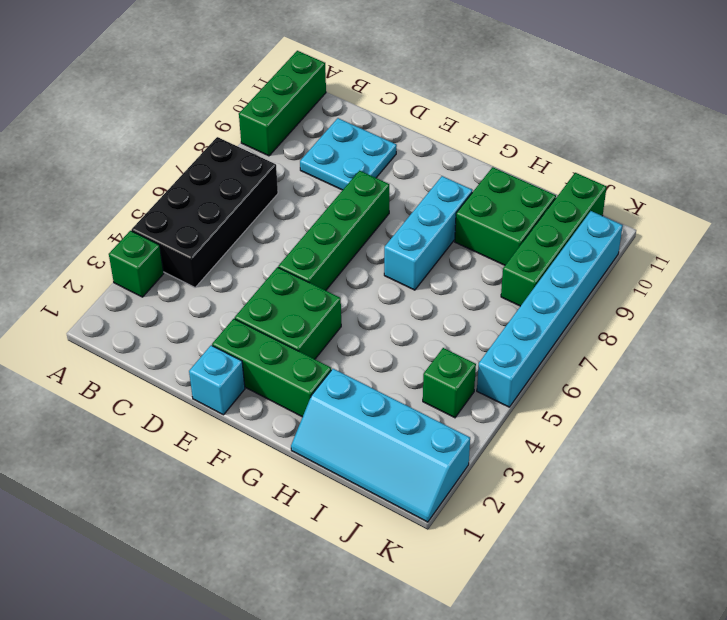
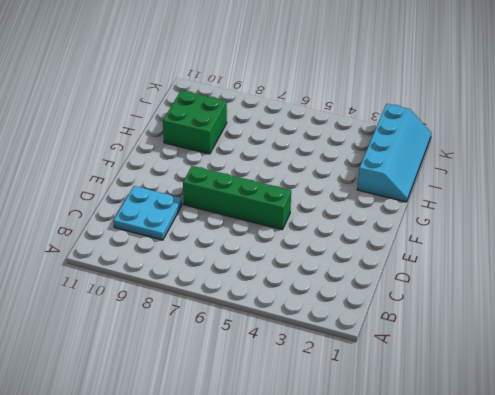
none -> green 1x1 brick [109,231,164,297]
none -> black 2x4 brick [132,137,278,287]
none -> green 1x3 brick [239,51,326,156]

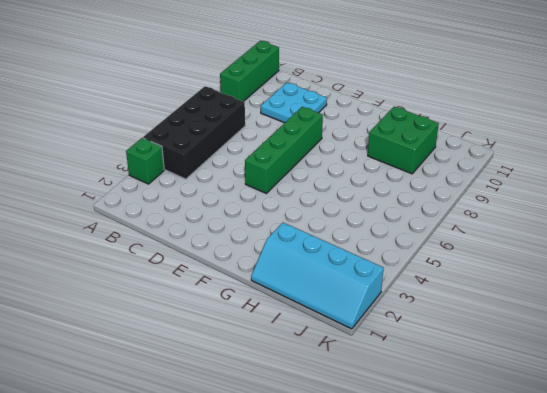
none -> cyan 1x1 brick [189,345,245,415]
none -> green 1x3 brick [212,319,331,417]
none -> green 2x2 brick [235,267,341,359]

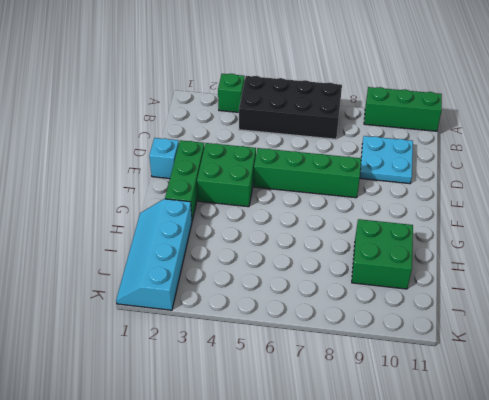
none -> cyan 1x3 brick [384,176,472,290]
none -> green 1x1 brick [423,348,476,418]
none -> green 1x4 brick [501,173,607,306]

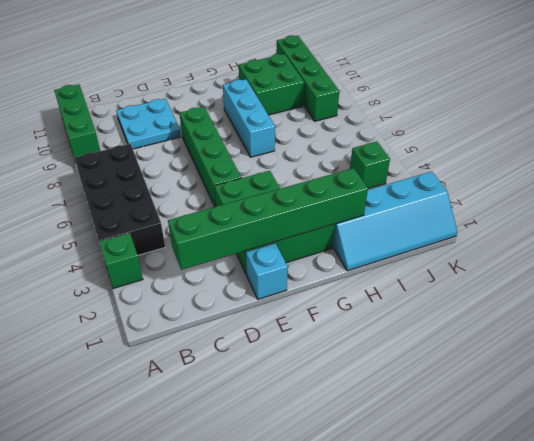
green 1x6 brick [168,168,368,270] -> none
none -> cyan 1x6 brick [477,211,623,407]

